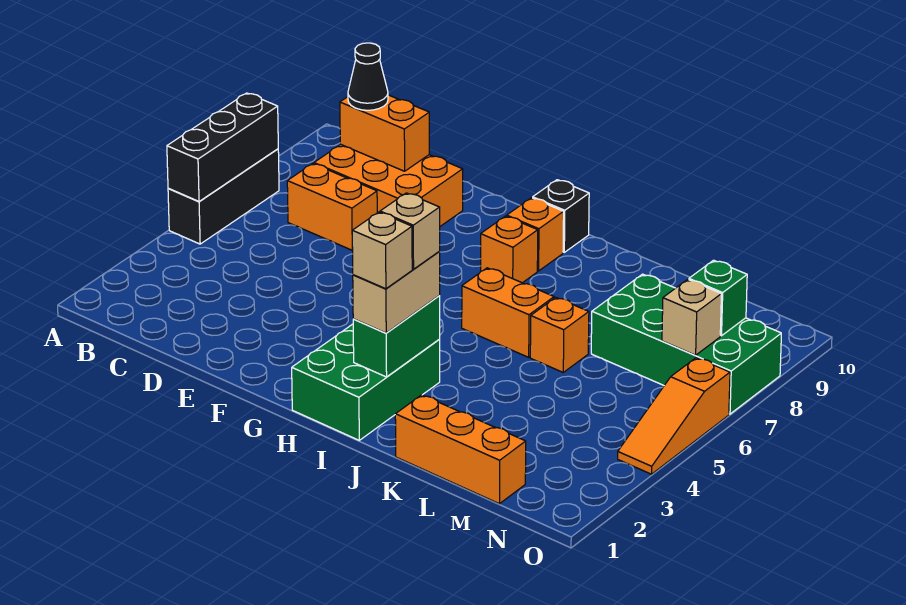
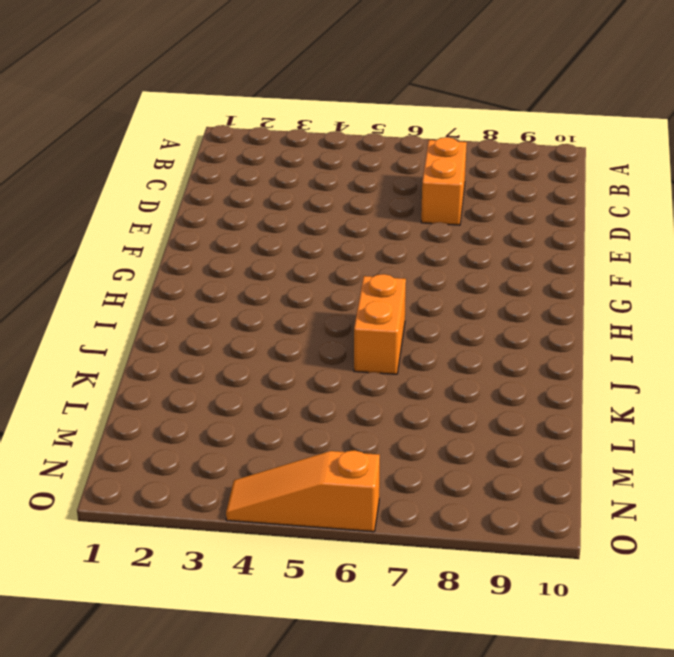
none -> black 1x3 brick [168,149,279,244]
none -> orange 2x3 brick [314,144,463,226]
none -> green 2x3 brick [292,324,440,440]

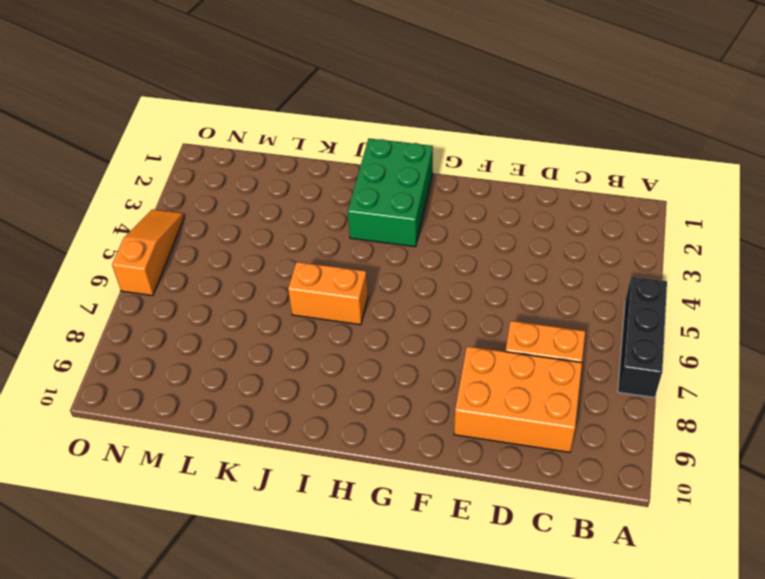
none -> orange 1x1 brick [481,216,538,283]
none -> orange 1x1 brick [507,198,564,271]
none -> black 1x1 brick [533,180,589,252]

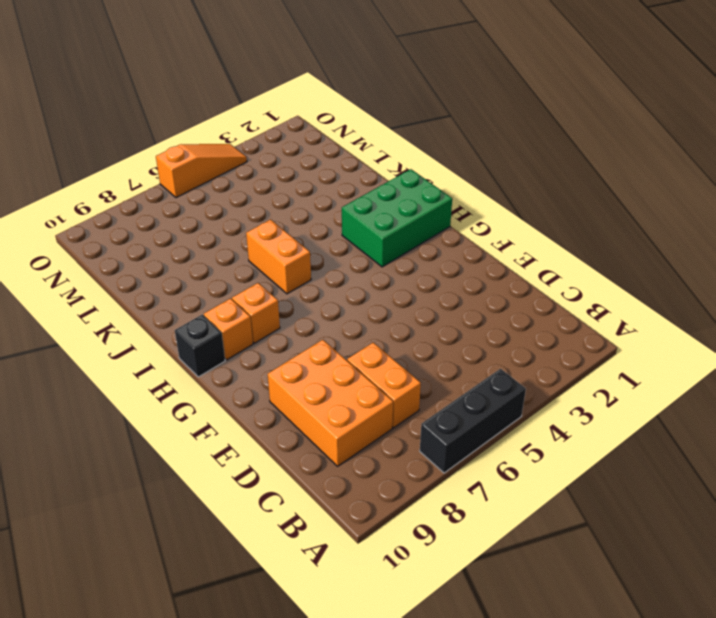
none -> orange 1x3 brick [395,395,526,504]
none -> orange 1x1 brick [530,298,589,372]
none -> green 2x4 brick [591,274,781,414]

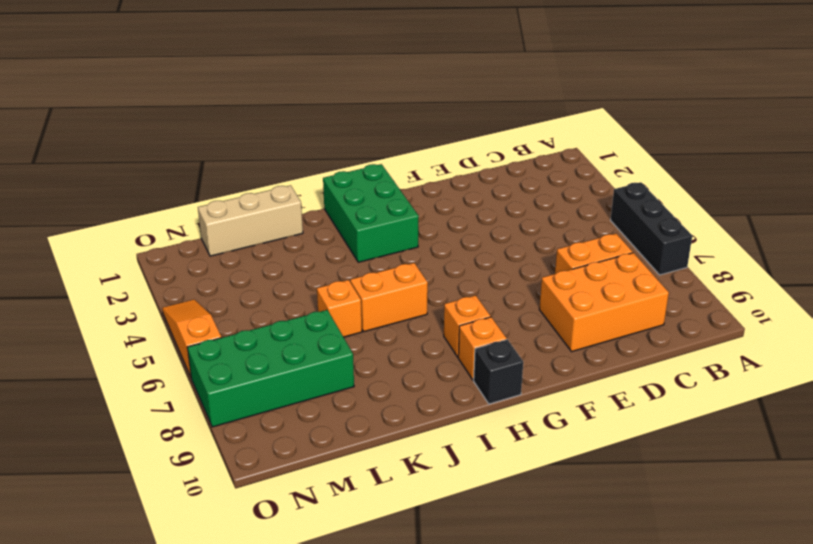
tan 1x3 brick [198,185,303,256] -> orange 1x3 brick [395,395,526,504]
none -> black 1x3 brick [167,93,278,202]
none -> orange 1x2 brick [340,95,429,171]
none -> green 1x2 brick [353,296,440,377]

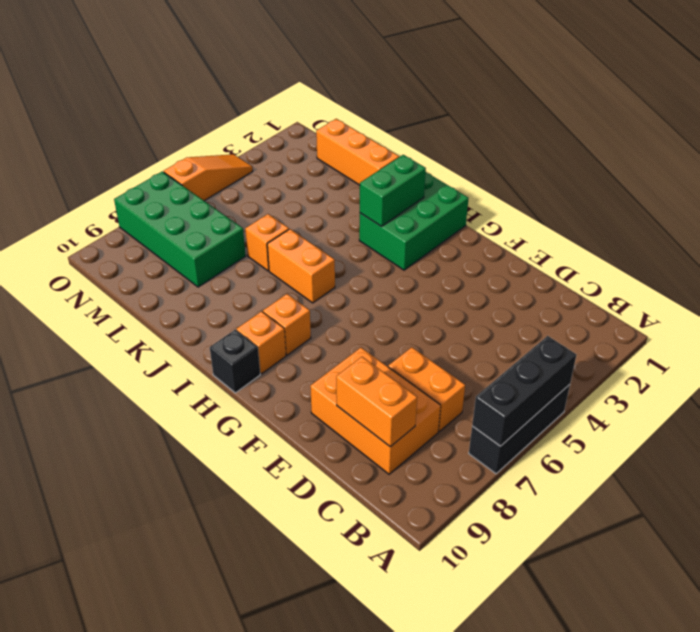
none -> tan 1x1 brick [662,279,721,355]
none -> green 1x1 brick [689,260,747,336]
none -> black 1x1 cone [348,43,388,110]

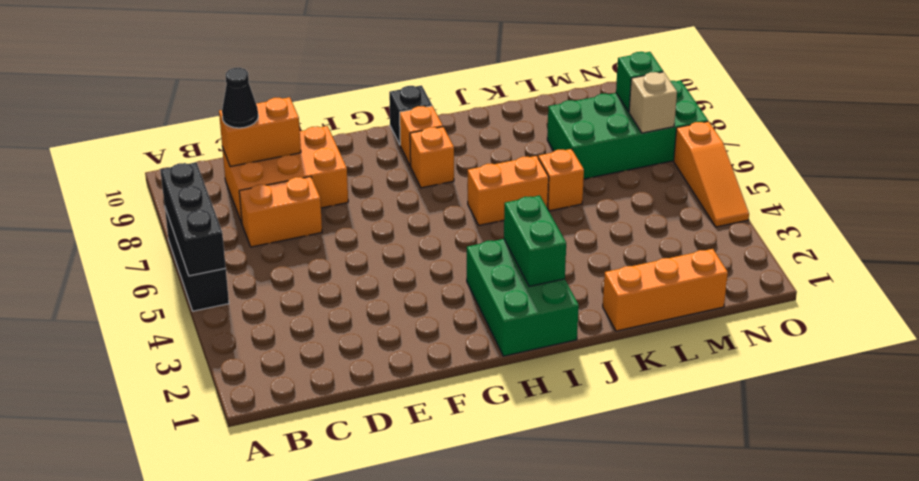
none -> tan 1x2 brick [353,252,440,333]
none -> tan 1x1 brick [352,212,412,289]
none -> tan 1x1 brick [380,193,440,269]

